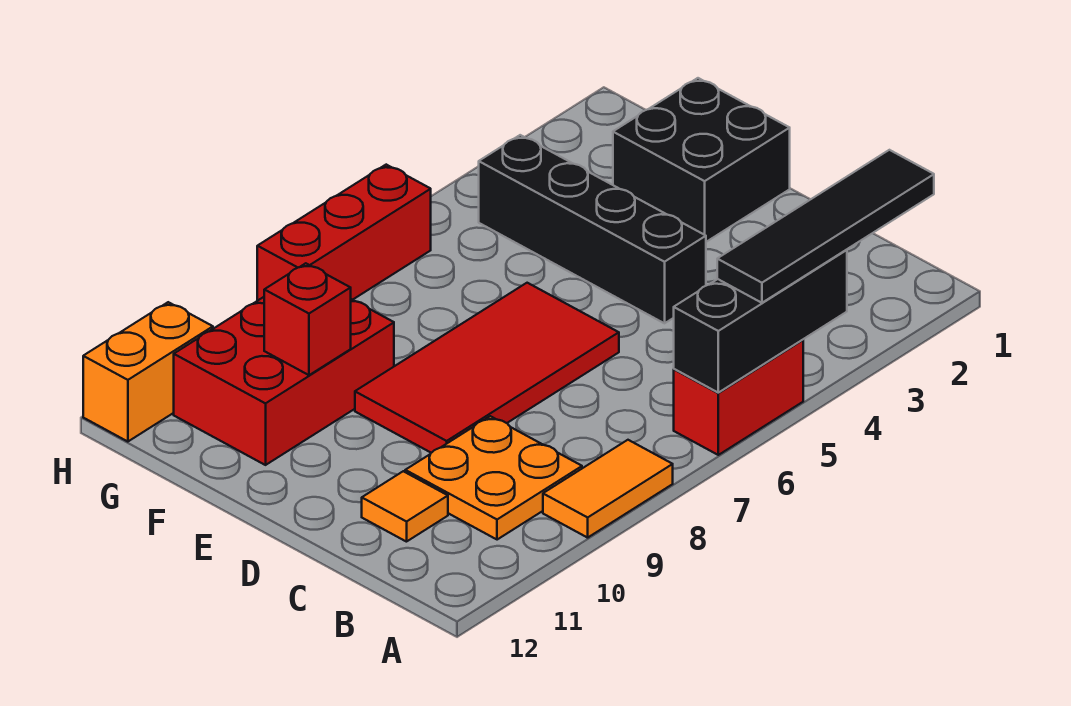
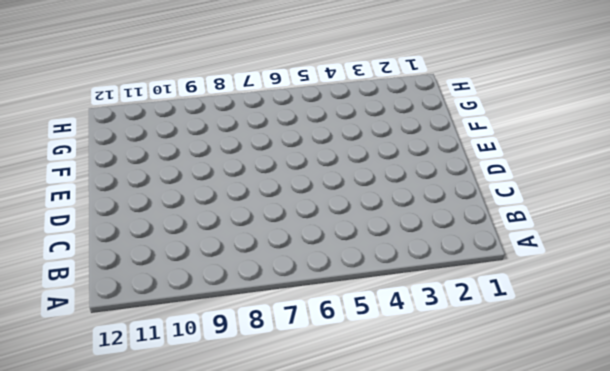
none -> red 1x2 brick [674,340,803,455]
none -> orange 1x2 tile [543,440,673,538]
none -> orange 2x2 plate [405,416,582,540]

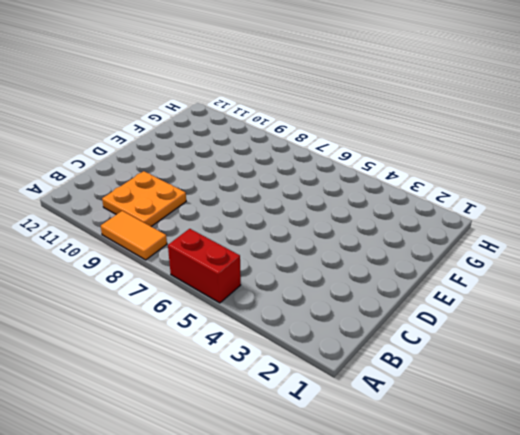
none -> orange 1x1 tile [362,471,448,542]
none -> black 1x4 brick [479,135,706,323]
none -> red 2x4 tile [355,283,619,453]

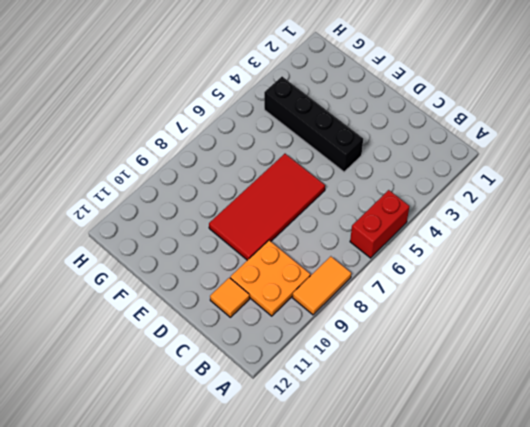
none -> black 2x2 brick [613,78,790,242]
none -> red 2x3 brick [174,297,394,465]
none -> red 1x3 brick [257,165,431,301]

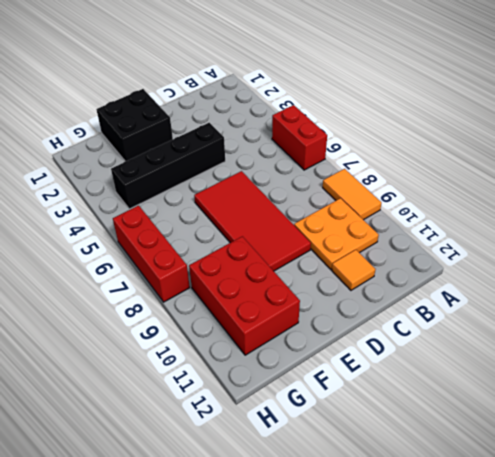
none -> orange 1x2 brick [83,302,213,442]
none -> black 1x3 brick [674,250,847,393]
none -> red 1x1 brick [264,263,351,375]

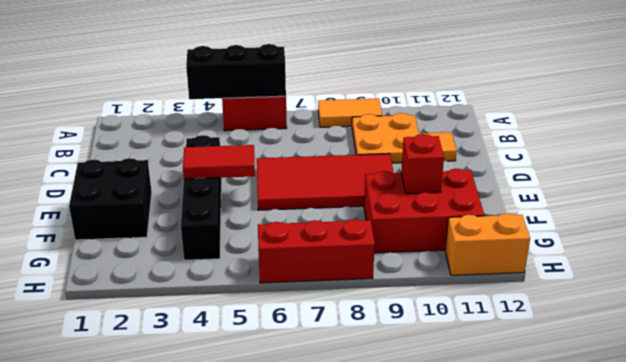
red 1x2 tile [183,145,255,179] -> none
none -> black 1x4 tile [717,150,934,303]

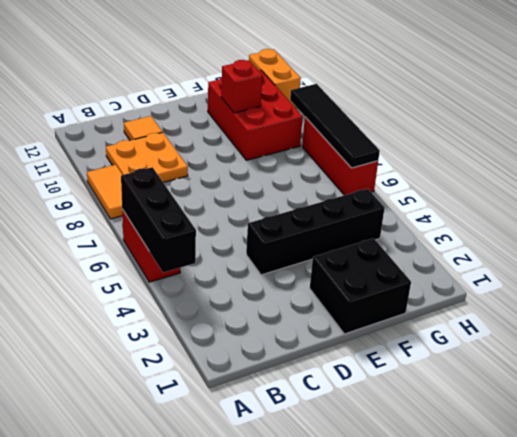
black 1x4 tile [290,84,380,168] -> black 1x4 tile moved to [717,150,934,303]
none -> red 2x4 tile [355,283,619,453]

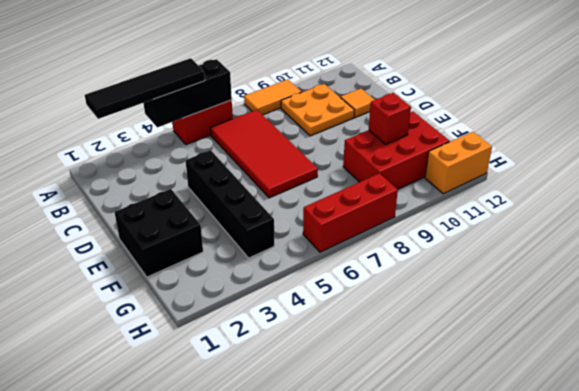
red 2x4 tile [210,110,318,198] -> red 2x4 tile turned to [355,283,619,453]

